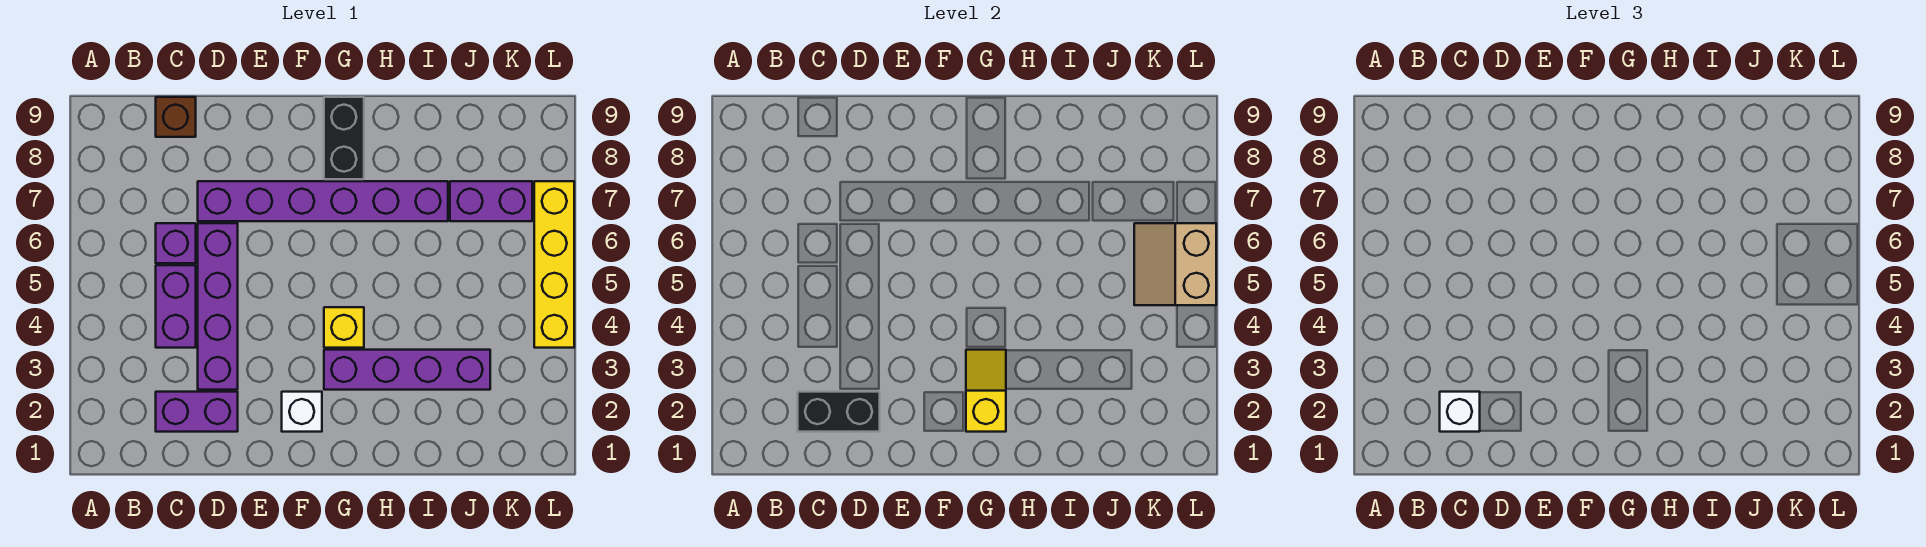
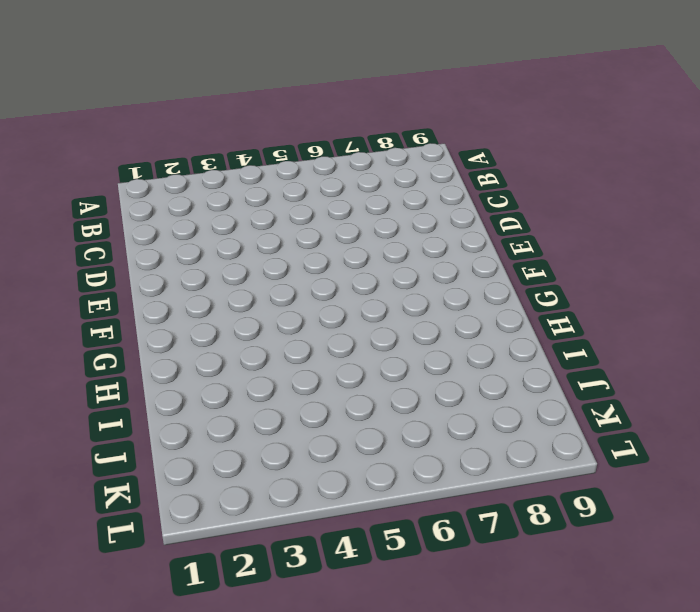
none -> purple 1x2 brick [156,392,238,432]
none -> purple 1x2 brick [156,265,196,348]
none -> purple 1x1 brick [156,223,196,263]

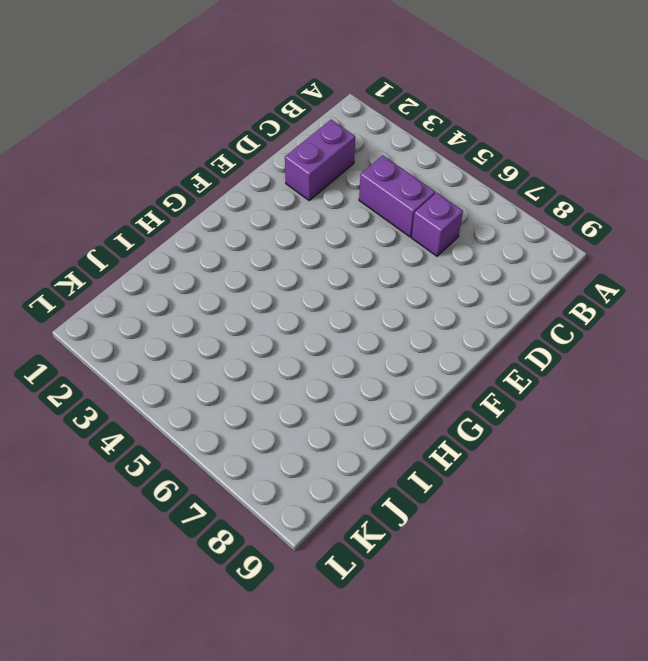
none -> brown 1x1 brick [156,97,196,137]
none -> purple 1x4 brick [198,223,238,390]
none -> purple 1x6 brick [198,181,448,221]

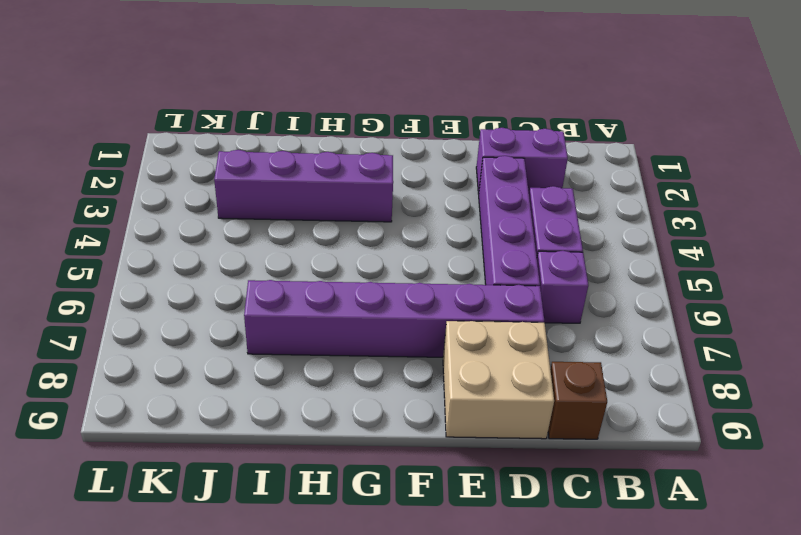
tan 2x2 brick [443,321,554,439] -> none
none -> white 1x1 brick [282,392,322,432]
none -> yellow 1x1 brick [324,307,364,348]
none -> black 1x2 brick [324,97,364,179]

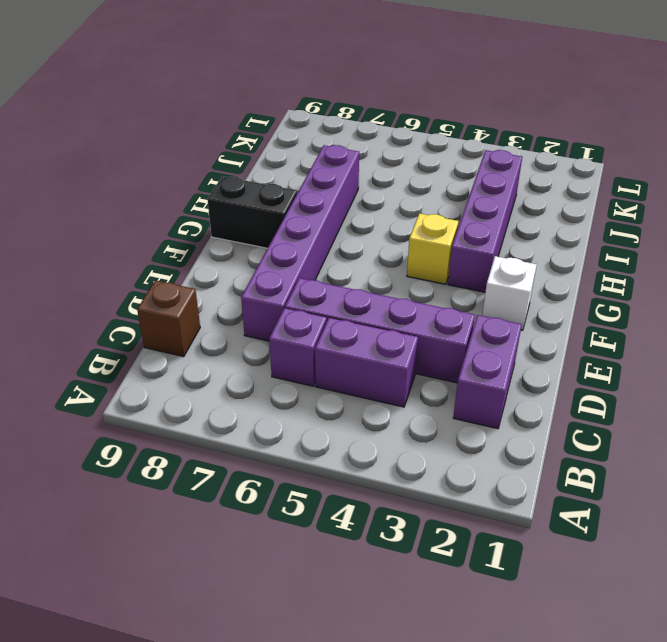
none -> purple 1x2 brick [450,181,532,221]
none -> yellow 1x4 brick [534,181,574,348]
none -> black 1x2 brick [798,392,880,432]

